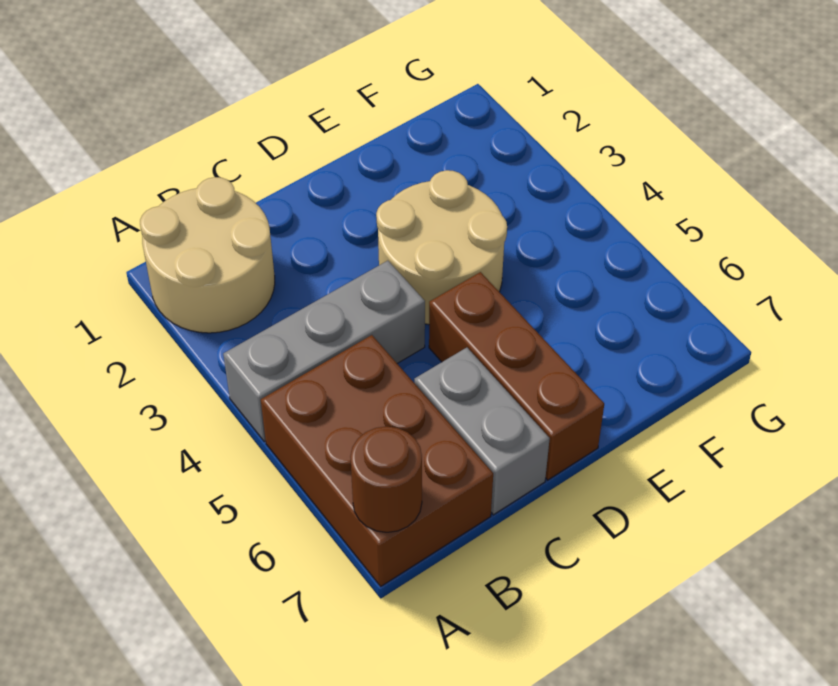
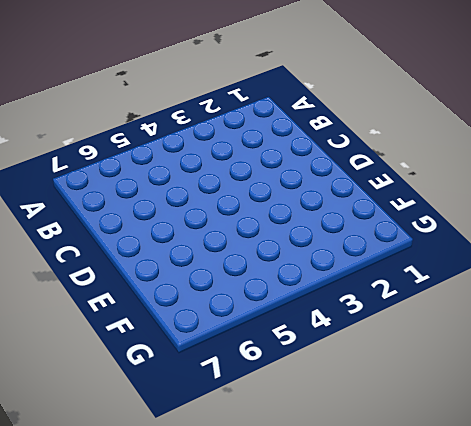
none -> tan 2x2 round brick [140,177,275,333]
none -> grey 1x3 brick [223,261,425,442]

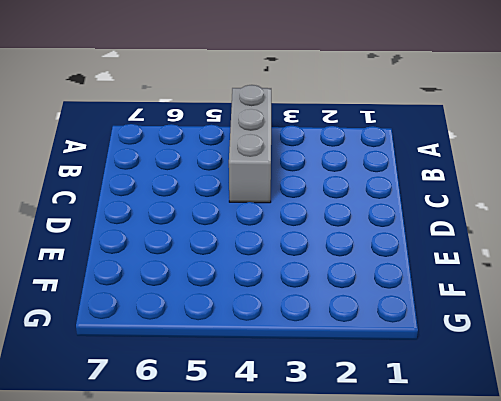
none -> tan 2x2 round brick [140,177,275,333]
none -> brown 2x3 brick [261,335,493,586]

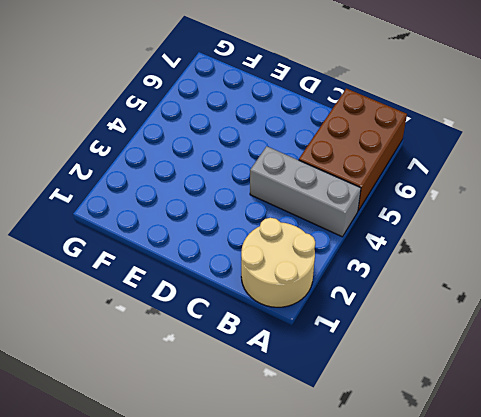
none -> grey 1x2 brick [414,348,550,515]
none -> tan 2x2 round brick [376,170,507,325]

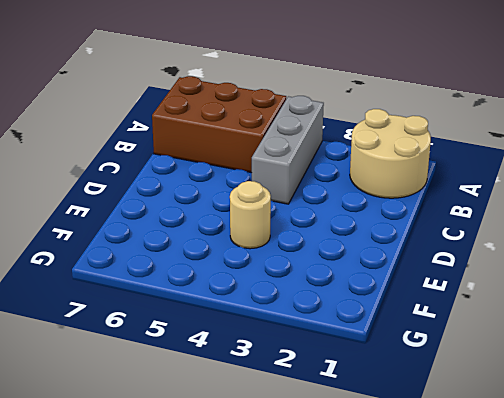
tan 1x1 round brick [230,181,271,249] -> tan 2x2 round brick [376,170,507,325]
none -> grey 1x2 brick [414,348,550,515]
none -> brown 1x3 brick [429,272,604,480]

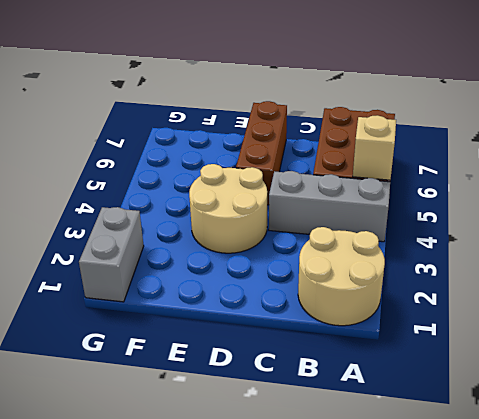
tan 1x1 brick [353,115,396,180] -> none
grey 1x2 brick [79,207,144,302] -> grey 1x2 brick moved to [414,348,550,515]
none -> brown 1x1 round brick [350,426,422,532]

